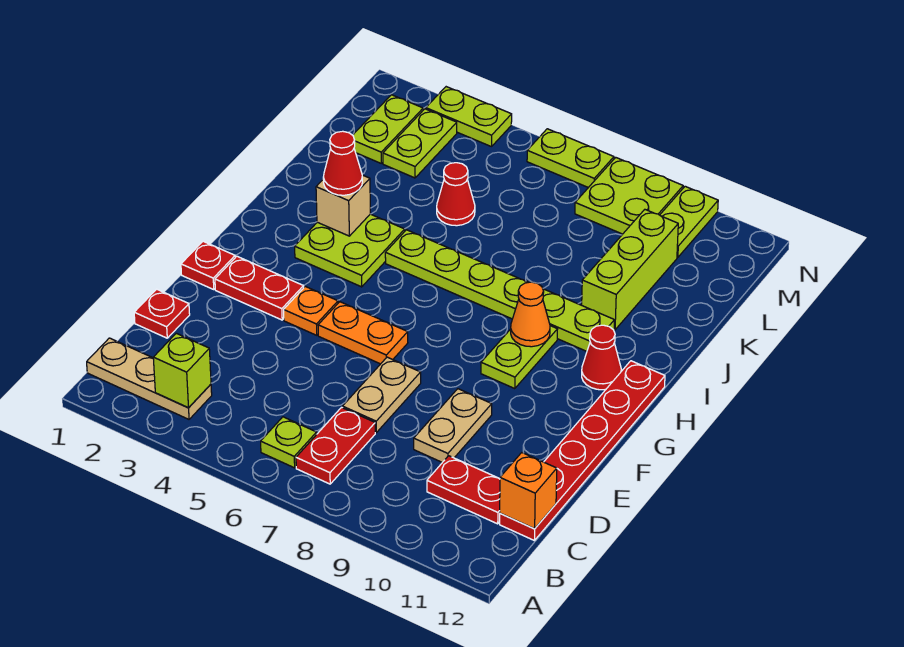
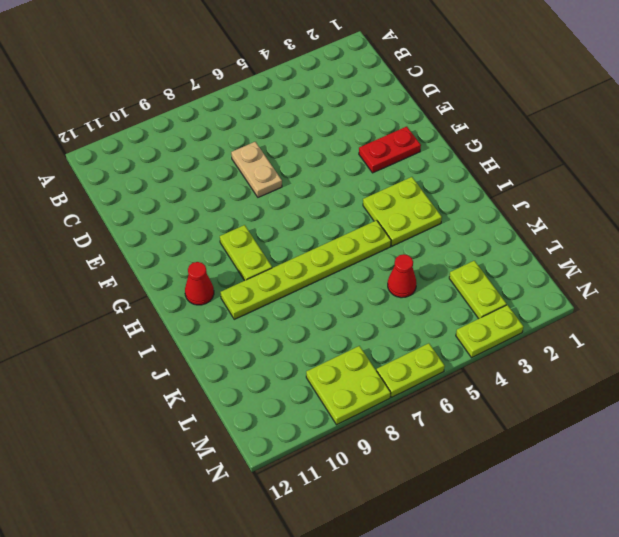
none -> tan 1x3 plate [87,338,212,419]
none -> lime 1x1 plate [261,417,317,468]
none -> red 1x2 plate [296,407,375,484]

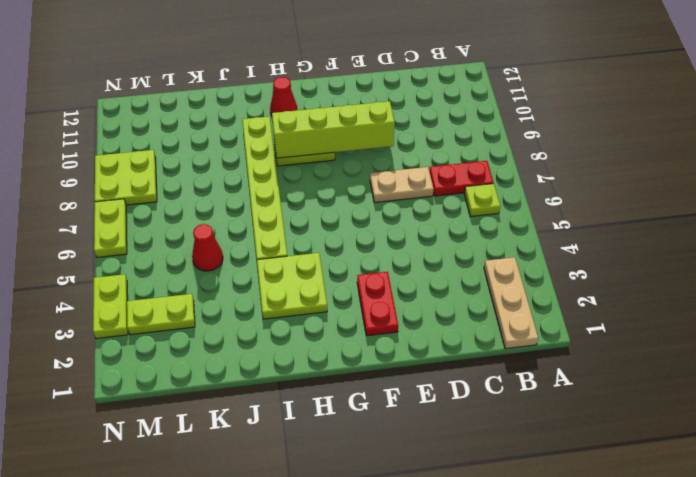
lime 1x4 brick [272,101,395,158] -> orange 1x1 cone [511,282,550,347]
none -> red 1x2 plate [427,456,500,524]
none -> red 1x6 plate [500,361,665,540]
none -> red 1x1 plate [134,289,190,338]

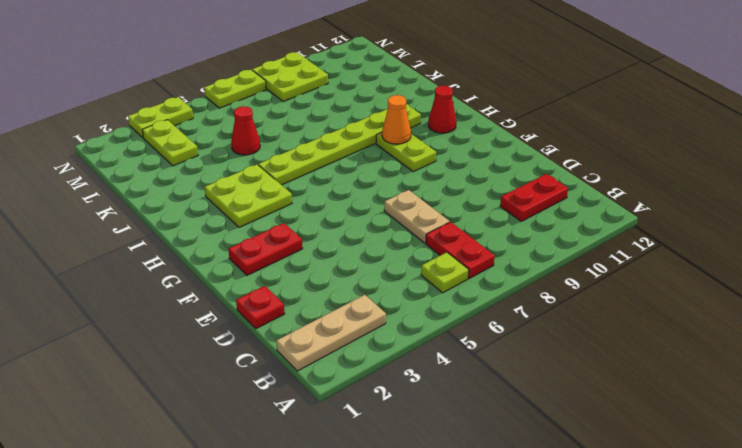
none -> red 1x6 plate [500,361,665,540]
none -> tan 1x2 plate [414,389,492,462]
none -> red 1x1 plate [181,241,235,289]

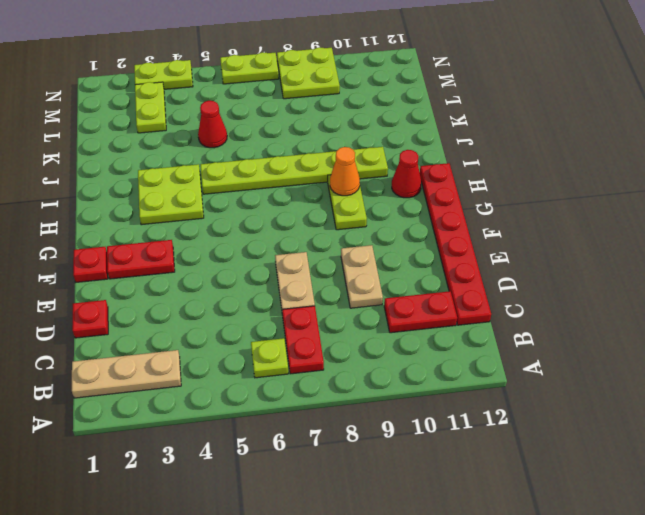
none -> orange 1x1 plate [284,286,338,335]
none -> orange 1x2 plate [318,302,408,364]
none -> lime 1x3 brick [582,210,678,330]

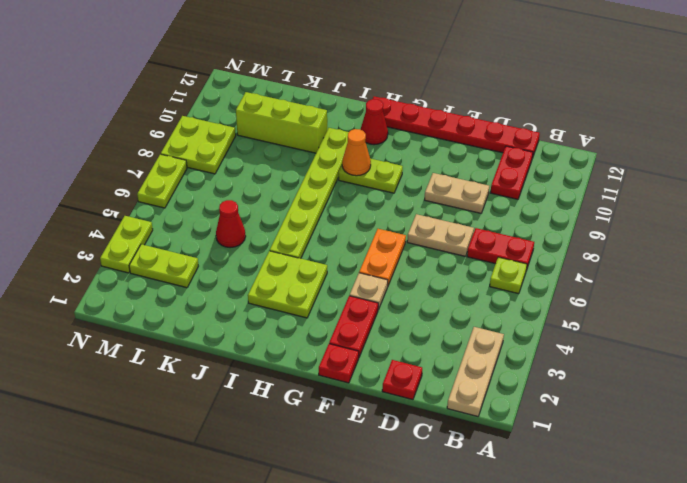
tan 1x1 plate [350,273,388,310] -> orange 1x1 plate [284,286,338,335]
none -> lime 1x2 plate [353,95,423,163]
none -> lime 1x2 plate [660,186,718,257]
none -> lime 1x1 brick [153,333,211,408]

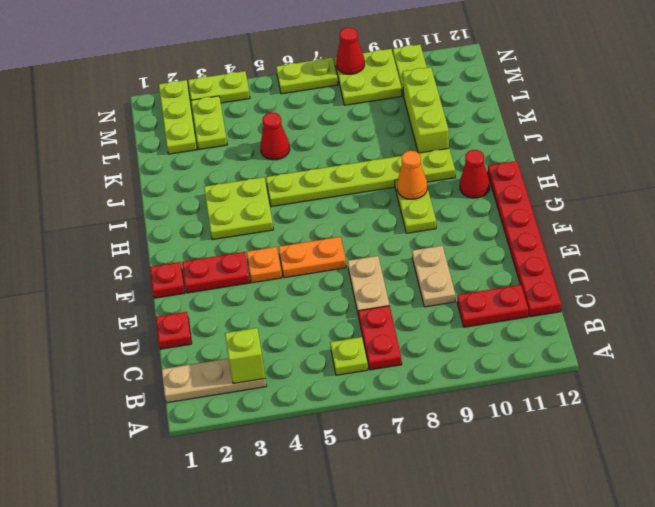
lime 1x3 plate [159,80,197,154] -> lime 1x2 plate [353,95,423,163]
red 1x1 cone [336,28,365,74] -> red 1x1 cone moved to [323,131,362,195]
none -> orange 1x1 brick [500,453,557,529]
none -> tan 1x1 brick [316,175,370,236]

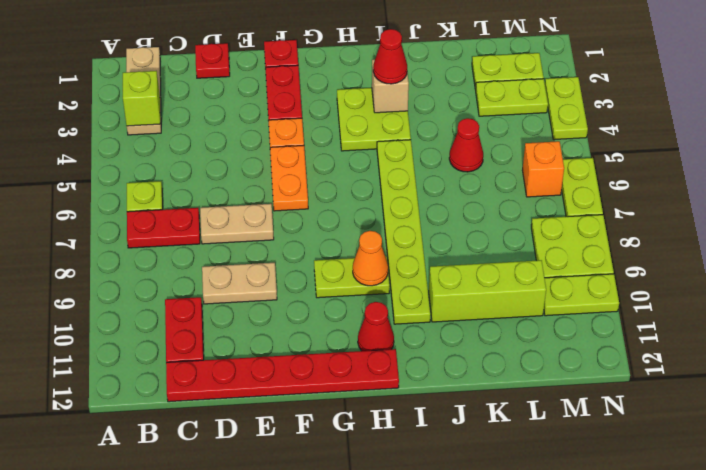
orange 1x1 brick [522,141,564,197] -> orange 1x1 brick moved to [500,453,557,529]

